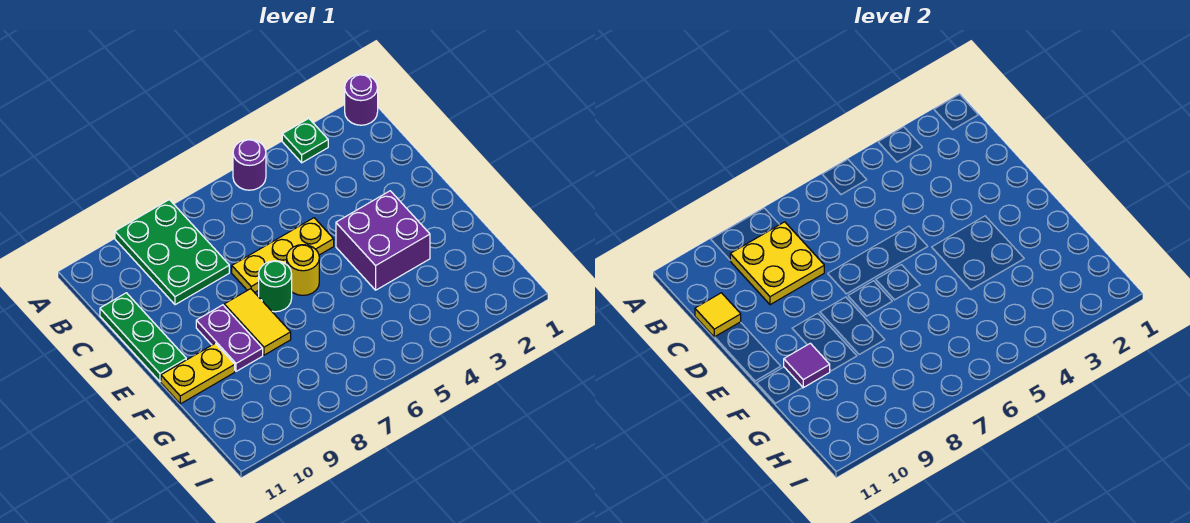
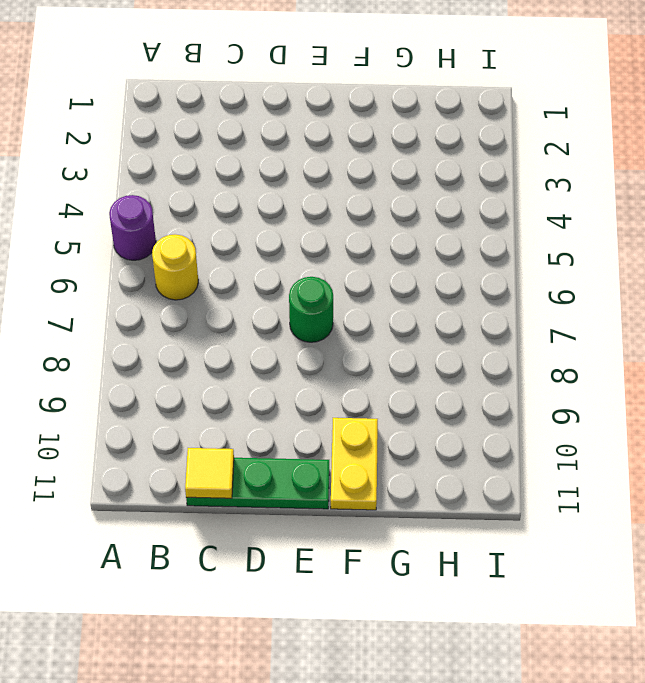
yellow 1x1 round brick [152,234,198,300] -> yellow 1x1 round brick moved to [287,245,319,295]
none -> purple 1x1 round brick [345,74,378,125]
none -> green 1x1 plate [282,118,328,163]
none -> green 2x3 plate [115,200,229,305]

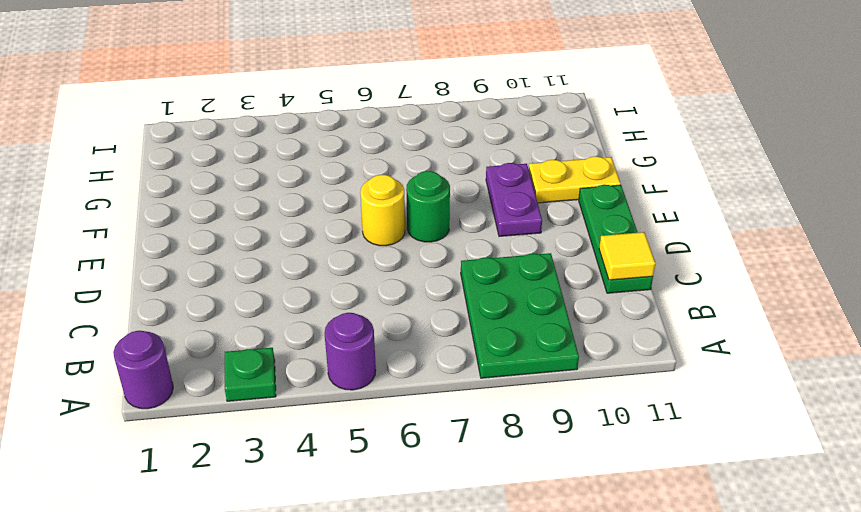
none -> yellow 1x3 plate [232,218,334,293]
none -> purple 2x2 brick [336,191,430,290]
none -> yellow 1x2 tile [224,289,291,355]

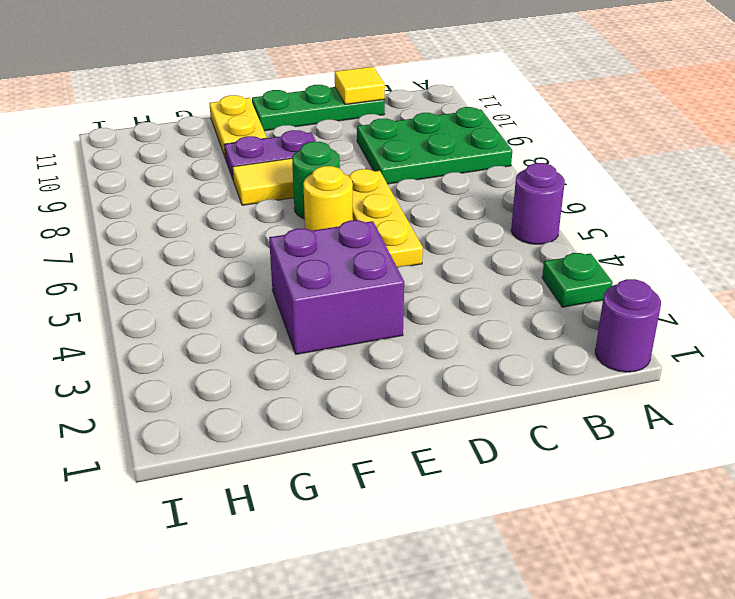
none -> yellow 2x2 plate [730,222,824,305]
none -> purple 1x1 tile [784,343,830,388]

